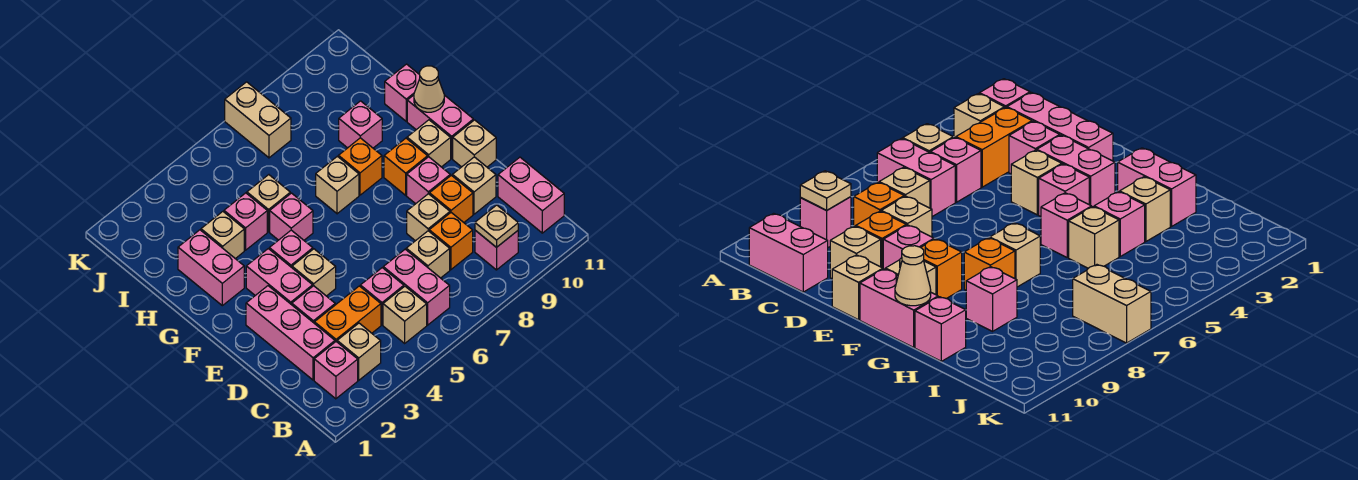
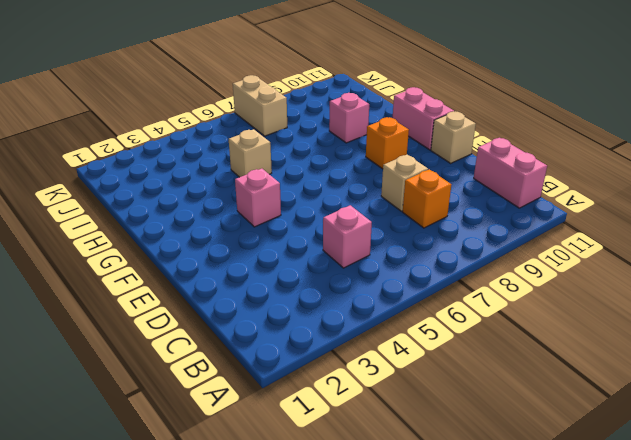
none -> pink 1x1 brick [314,342,358,399]
none -> tan 1x1 brick [337,323,381,380]
none -> tan 1x1 brick [383,286,427,343]
none -> pink 1x2 brick [383,249,450,325]

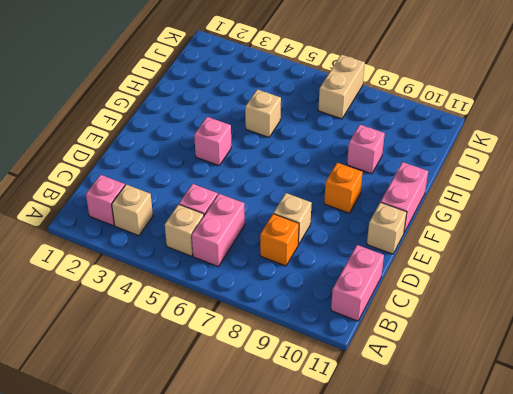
none -> pink 1x1 brick [475,230,518,270]
none -> pink 1x3 brick [246,286,335,380]
none -> orange 1x2 brick [314,286,381,342]
none -> tan 1x1 brick [406,231,450,278]

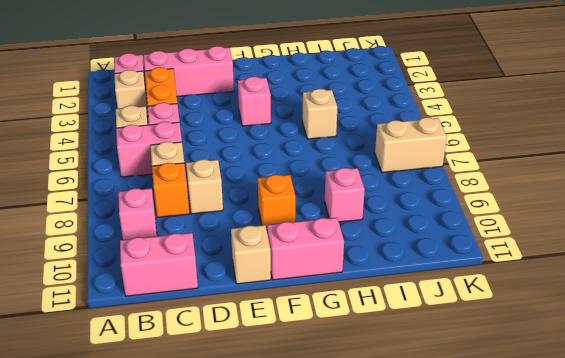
none -> pink 1x1 brick [292,286,335,323]
none -> orange 1x1 brick [430,175,473,222]
none -> tan 1x1 brick [452,157,496,214]
none -> pink 1x2 brick [246,249,313,305]

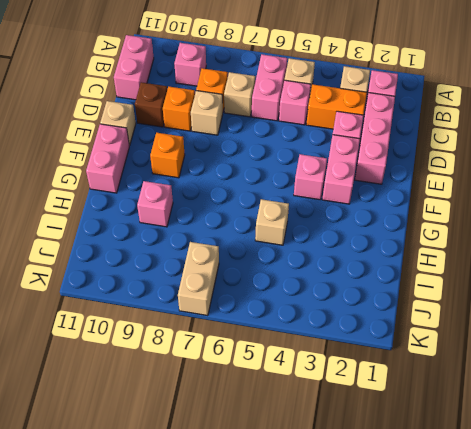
brown 1x1 brick [135,82,167,127] -> tan 1x1 brick [452,157,496,214]
none -> tan 1x1 brick [292,249,336,296]
none -> pink 1x1 brick [407,157,450,204]
none -> tan 1x1 brick [407,120,451,167]
none -> pink 1x2 brick [178,230,244,306]

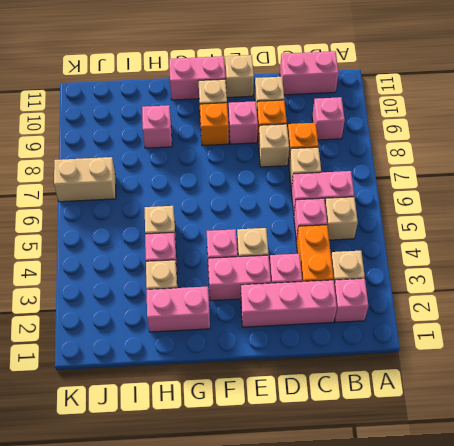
none -> pink 1x1 brick [270,193,313,240]
none -> tan 1x1 brick [316,156,359,214]
none -> orange 1x1 brick [338,138,382,195]
none -> pink 1x1 brick [385,64,420,121]

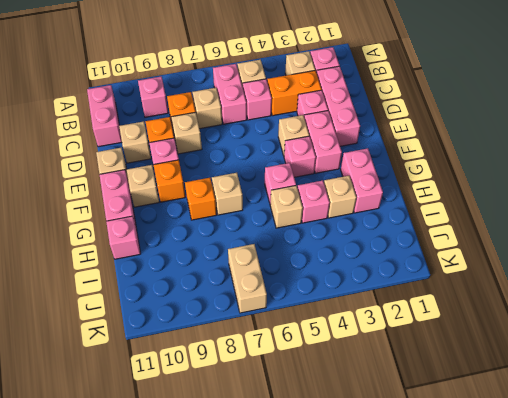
none -> pink 1x1 brick [339,101,382,148]
none -> tan 1x1 plate [475,205,518,247]
none -> tan 1x1 cone [414,66,444,112]

